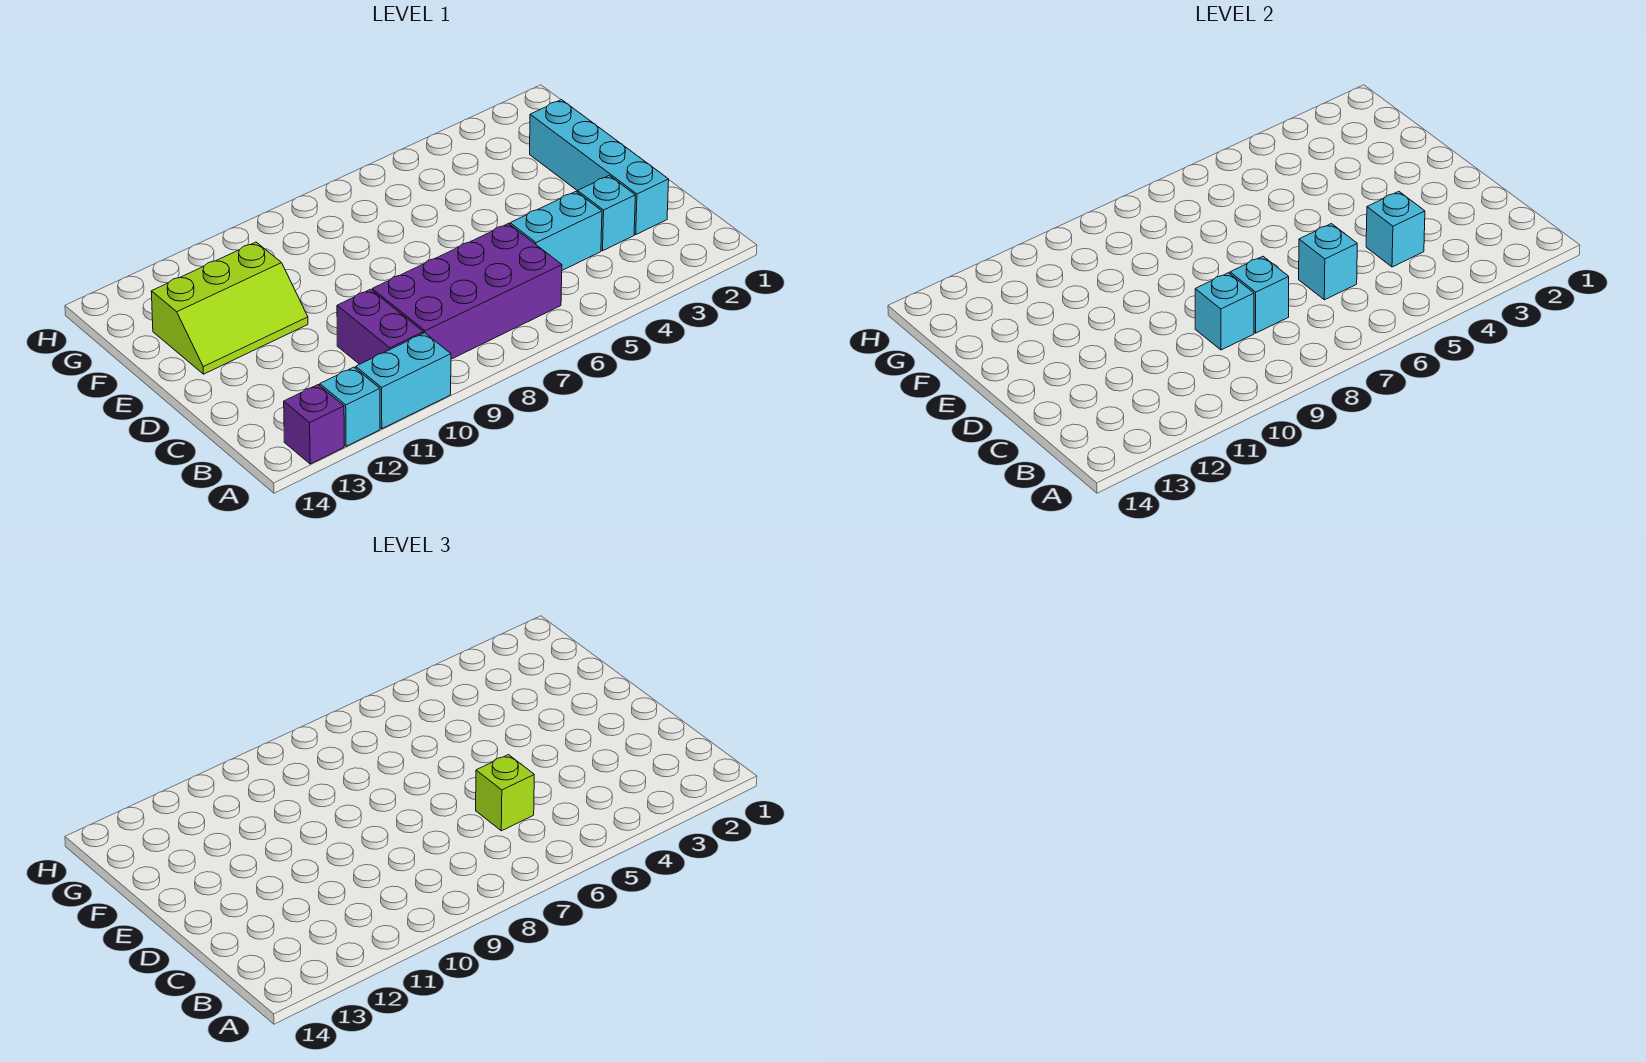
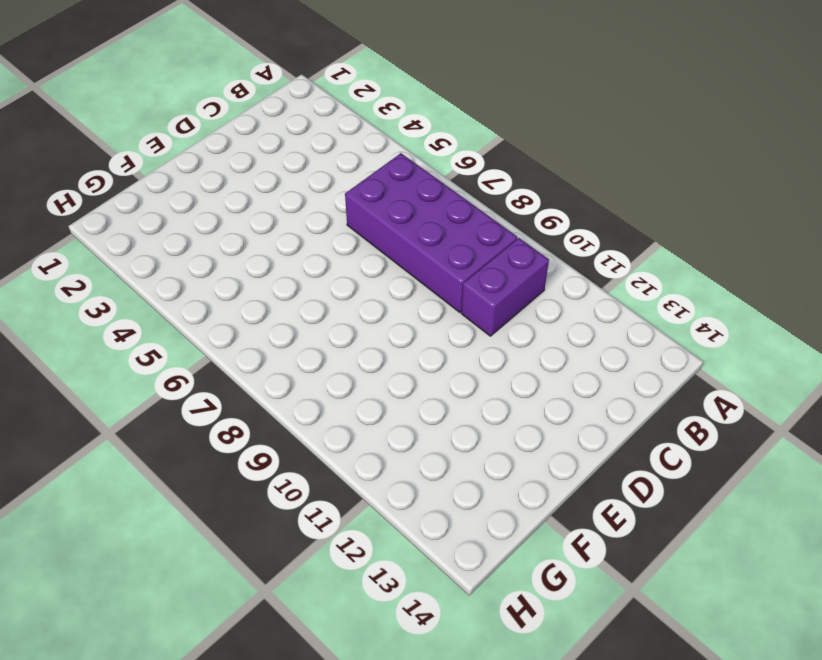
none -> cyan 1x2 brick [356,333,451,429]
none -> cyan 1x1 brick [320,367,380,446]
none -> purple 1x1 brick [284,385,344,464]

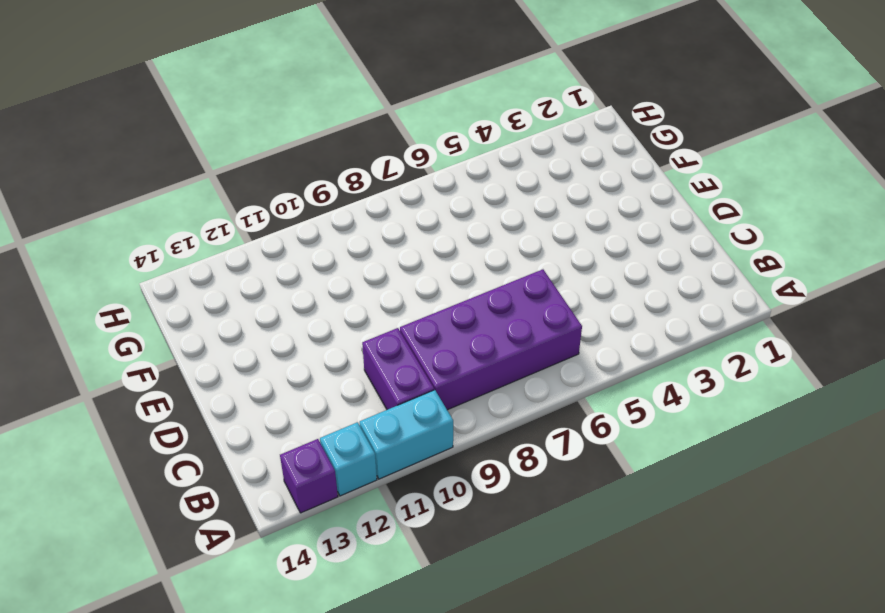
none -> cyan 1x4 brick [530,100,669,234]
none -> cyan 1x1 brick [578,176,635,251]
none -> cyan 1x2 brick [510,192,602,270]

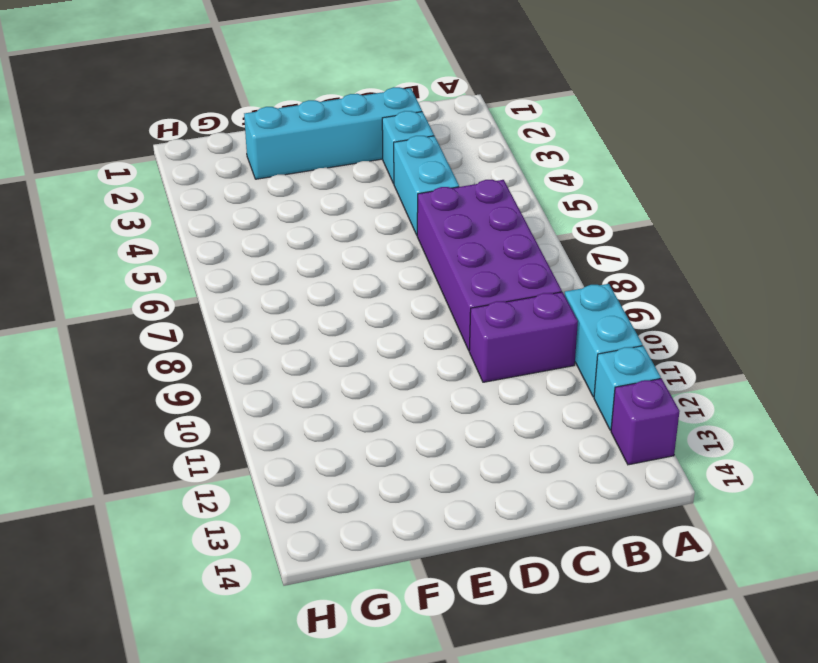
none -> lime 2x3 slope [151,242,308,374]
none -> cyan 1x1 brick [1366,192,1425,267]
none -> cyan 1x1 brick [1299,224,1357,300]

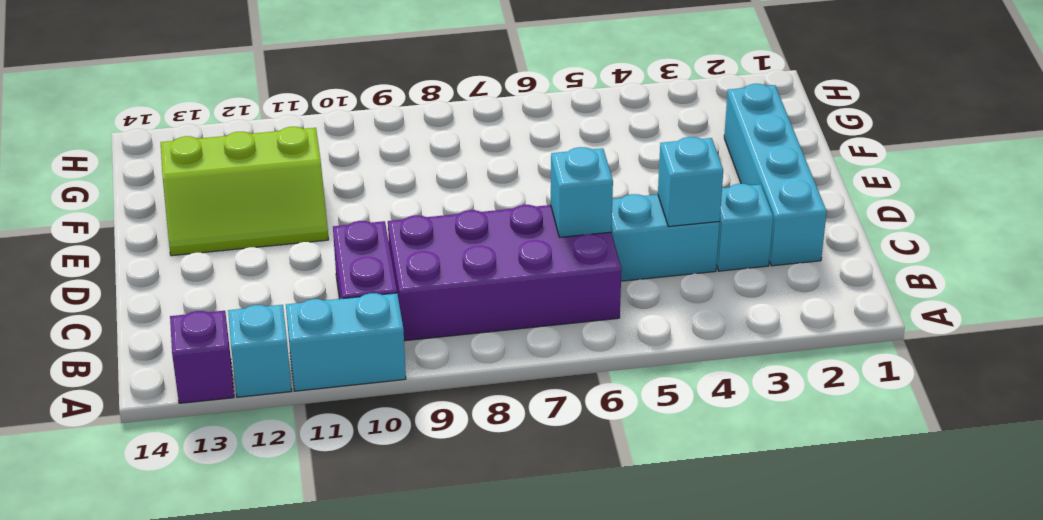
none -> cyan 1x1 brick [1230,256,1289,333]
none -> cyan 1x1 brick [1195,273,1254,350]
none -> lime 1x1 brick [476,755,534,831]

